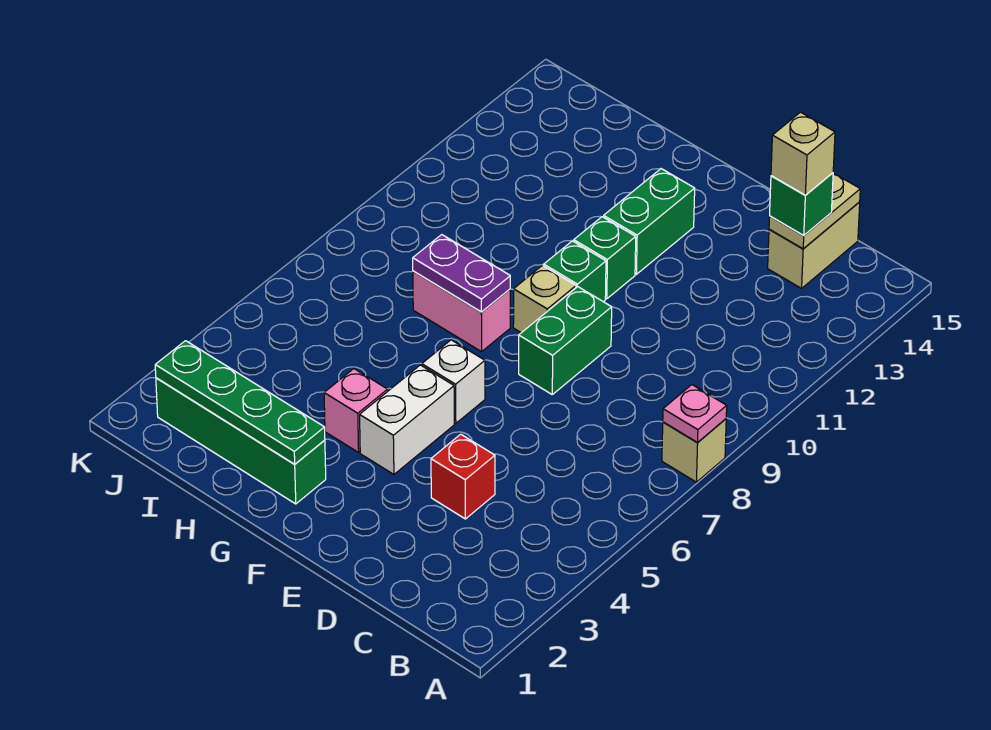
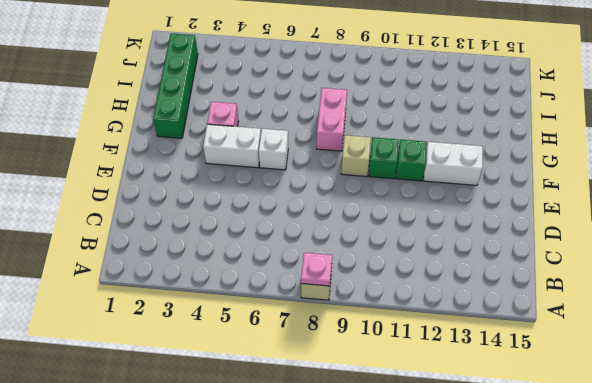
white 1x2 brick [424,142,483,185] -> green 1x2 brick [604,169,695,274]
none -> tan 1x2 brick [768,202,860,288]
none -> red 1x1 brick [431,434,495,519]
none -> green 1x2 brick [519,287,612,394]

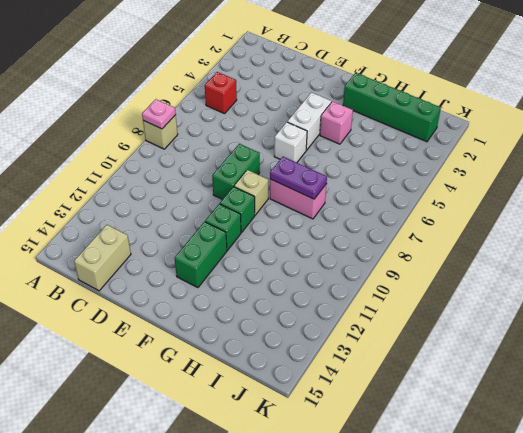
red 1x1 brick [205,72,237,114] -> red 1x1 brick moved to [431,434,495,519]
none -> tan 1x2 plate [769,173,860,249]
none -> green 1x4 plate [155,341,325,464]
none -> green 1x1 brick [770,173,833,236]

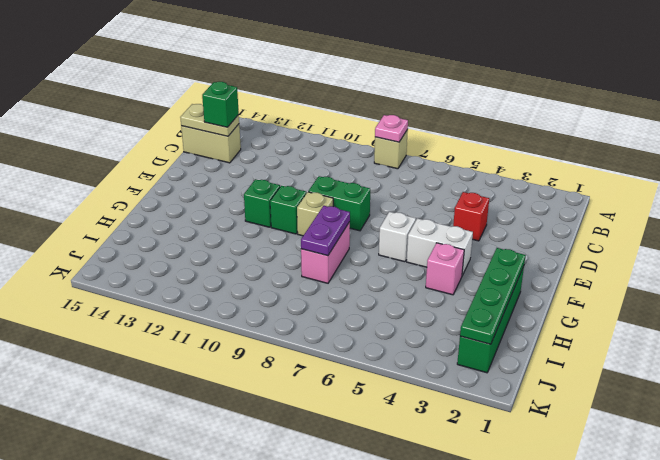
none -> green 1x2 brick [604,169,695,274]
none -> tan 1x1 brick [771,112,835,195]

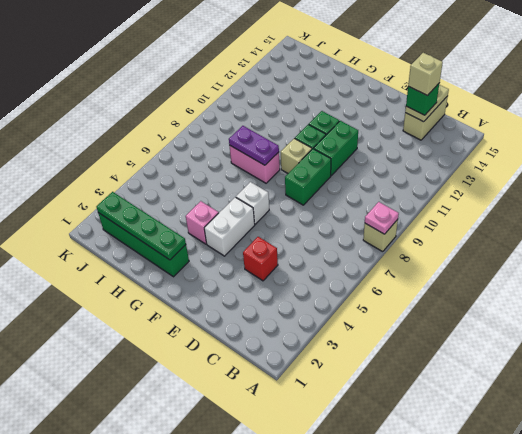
green 1x2 brick [314,121,358,176] -> green 1x2 brick moved to [604,169,695,274]

